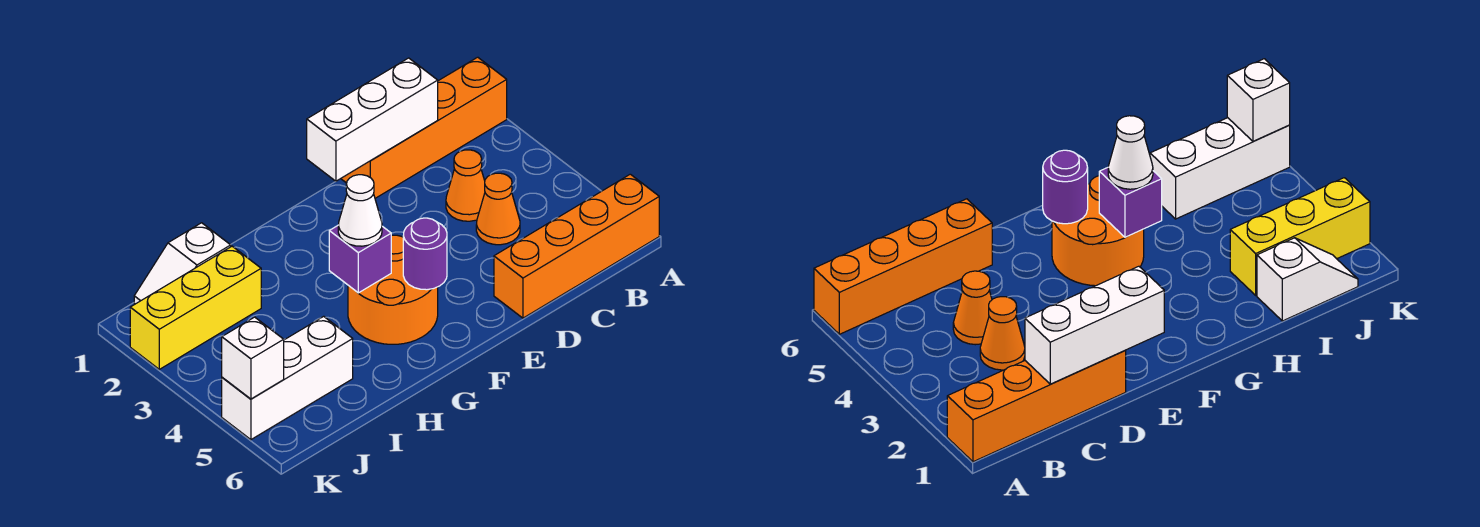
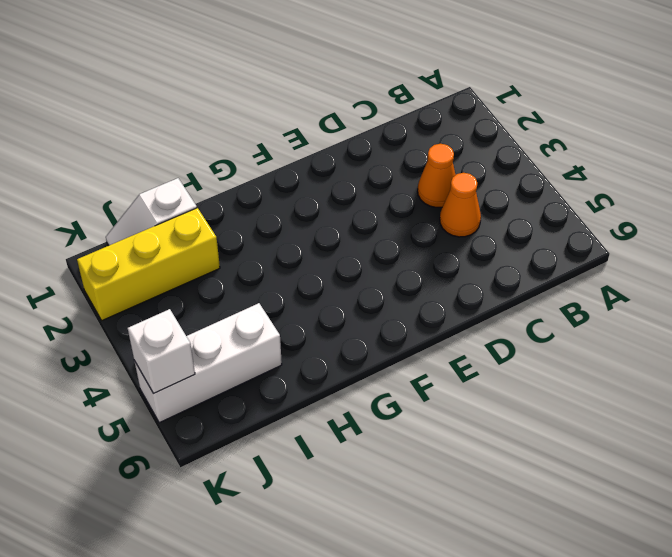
none -> orange 1x4 brick [341,57,507,198]
none -> orange 1x4 brick [494,174,659,318]
none -> orange 2x2 round brick [348,235,438,344]

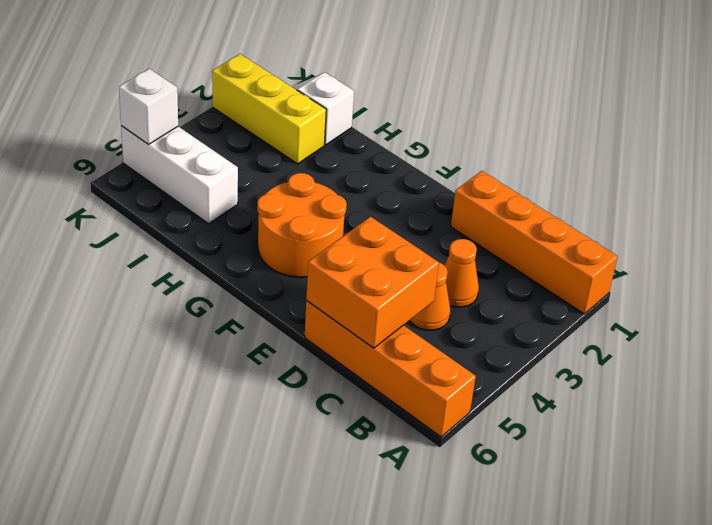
orange 2x2 brick [306,217,439,348] -> none
none -> white 1x3 brick [307,58,438,181]
none -> purple 1x1 round brick [403,218,447,290]
none -> purple 1x1 brick [329,225,391,293]

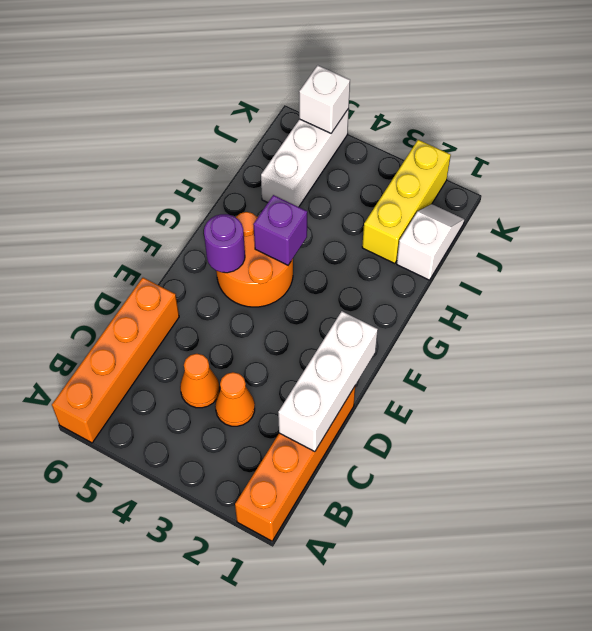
none -> white 1x1 cone [338,175,382,246]

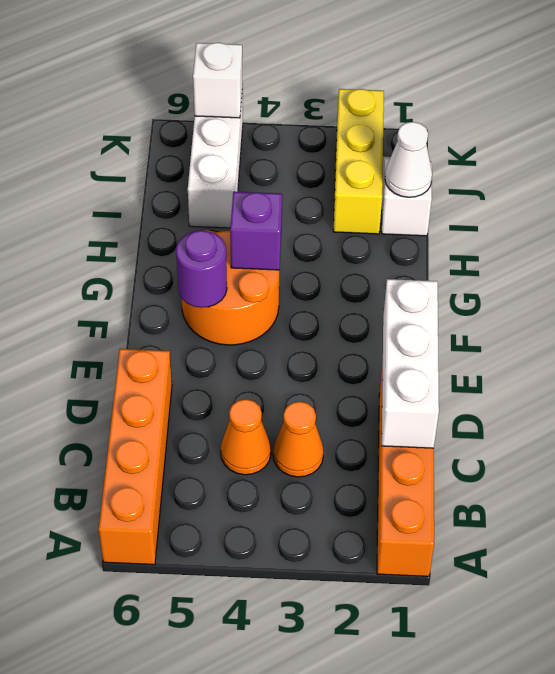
white 1x1 cone [385,122,432,197] -> white 1x1 cone moved to [338,175,382,246]

